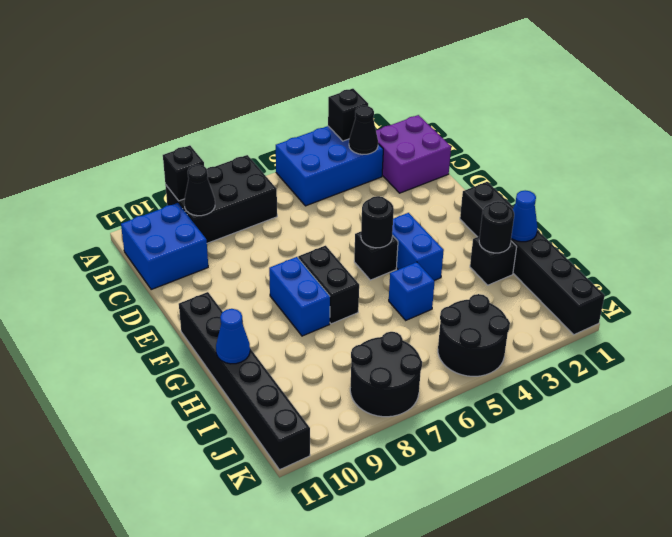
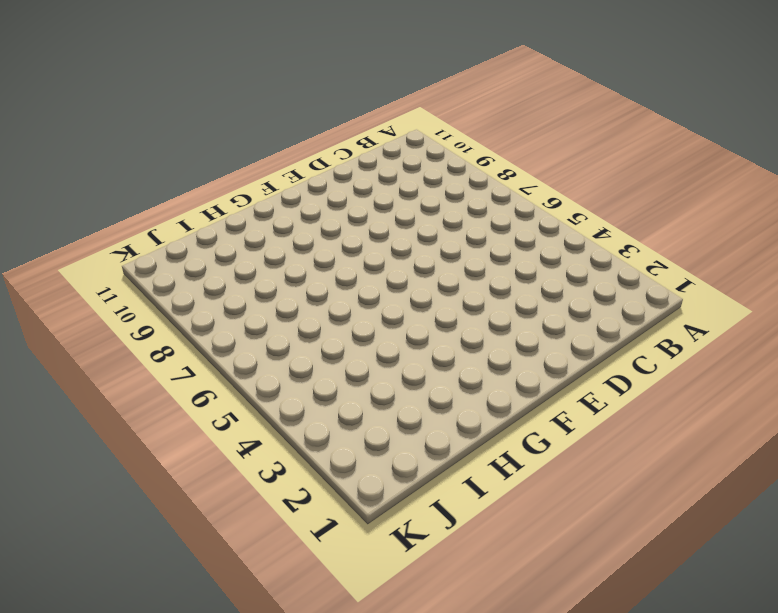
none -> blue 2x3 brick [276,126,383,206]
none -> black 2x3 brick [165,155,277,243]
none -> purple 2x2 brick [376,115,451,193]

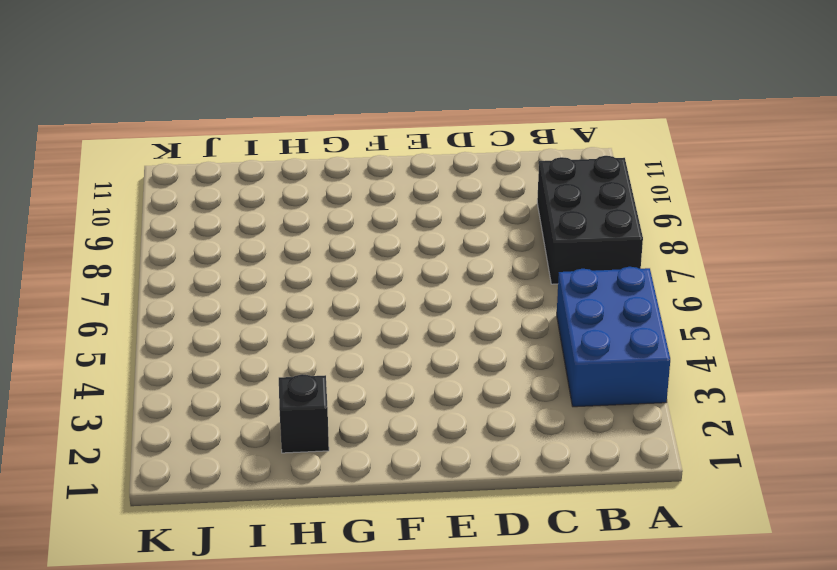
none -> purple 2x2 brick [376,115,451,193]
none -> blue 2x2 brick [121,203,208,289]
none -> black 1x6 brick [460,182,605,335]

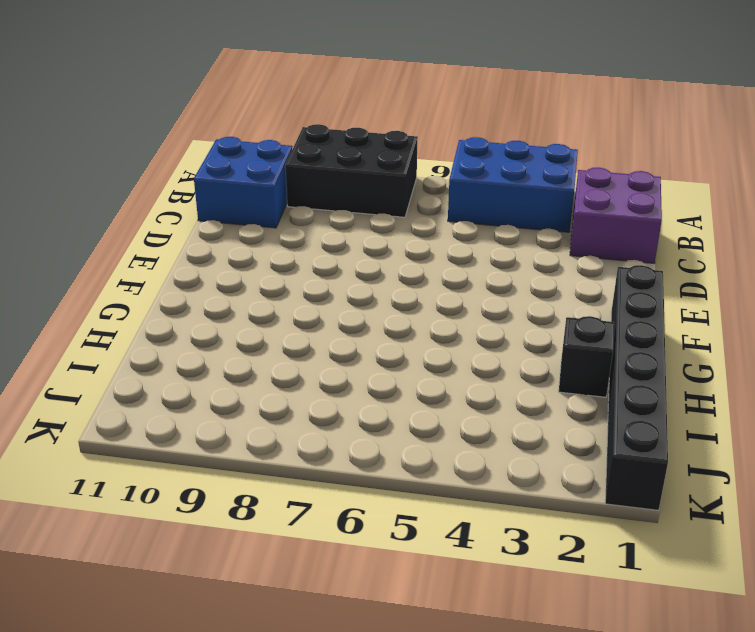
none -> blue 1x2 brick [392,213,444,281]
none -> black 1x1 brick [354,232,398,280]
none -> black 1x2 brick [298,246,359,324]

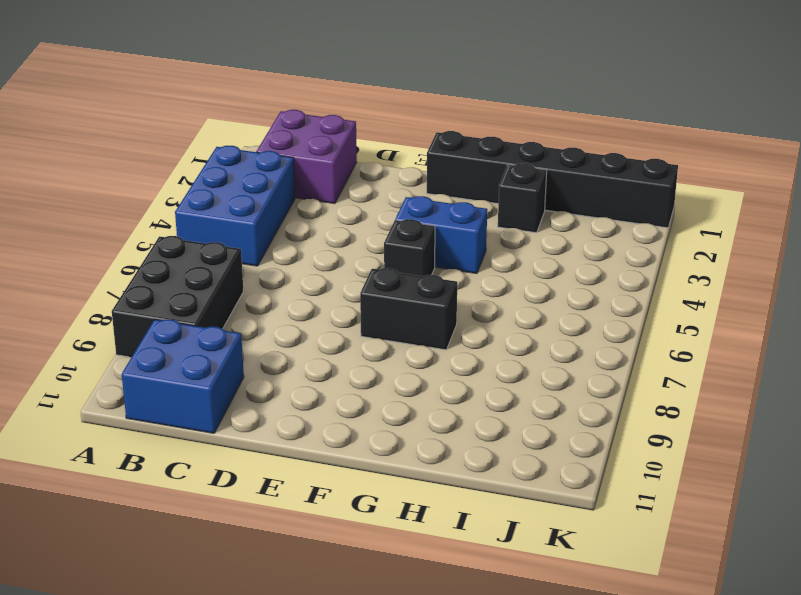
none -> blue 1x2 brick [269,257,330,336]
none -> black 1x6 brick [179,292,310,470]
none -> blue 1x1 brick [389,262,435,320]

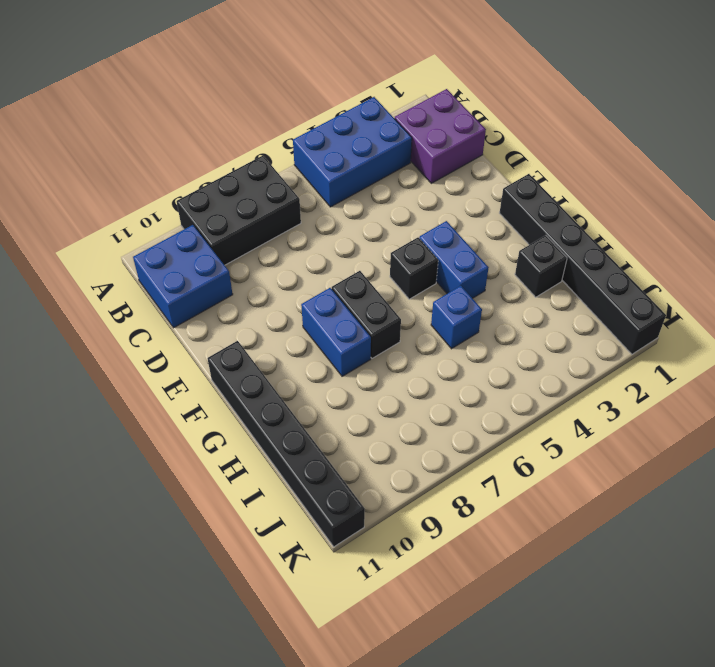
none -> black 2x2 round brick [438,294,510,376]
none -> black 2x2 round brick [350,332,422,417]
none -> black 1x1 brick [328,89,368,141]

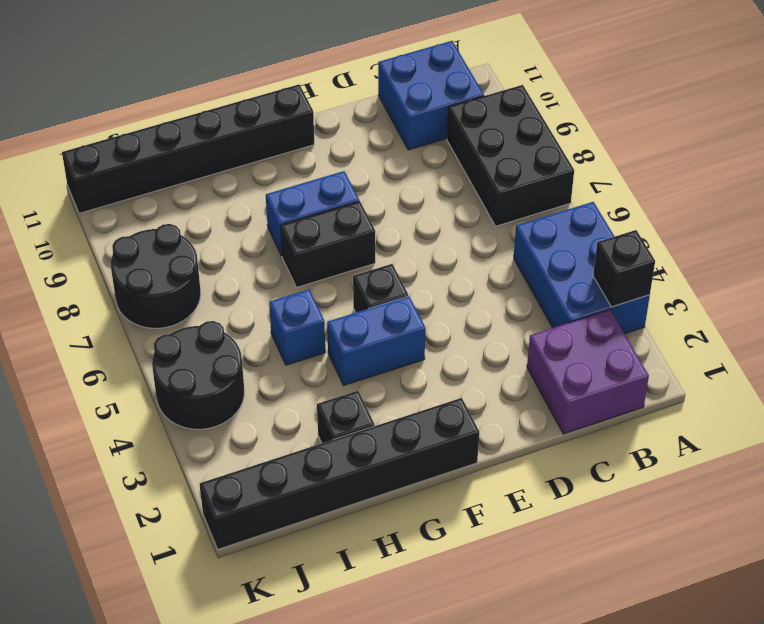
none -> black 1x1 brick [163,145,204,201]
none -> black 1x1 cone [349,106,378,154]
none -> black 1x1 cone [184,165,215,216]

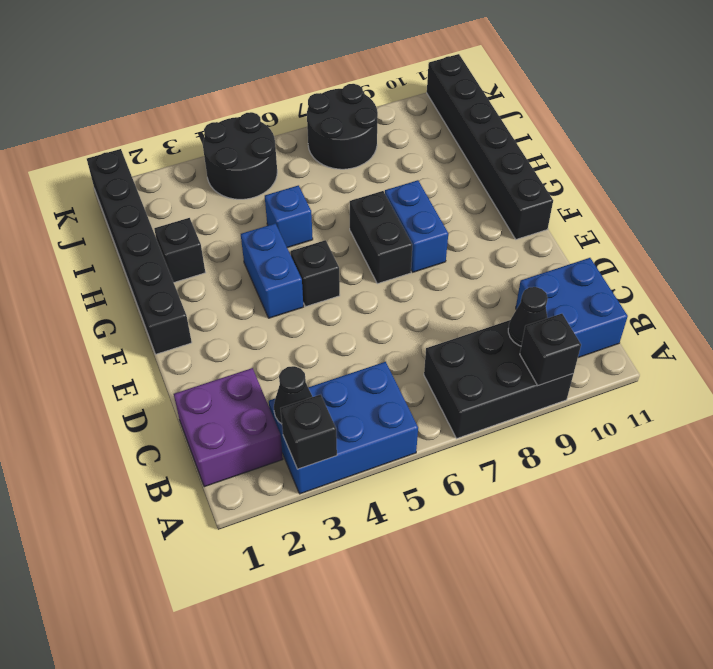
none -> black 1x1 round brick [361,196,394,248]
none -> blue 1x1 cone [511,190,538,242]
none -> black 1x1 round brick [479,201,514,253]

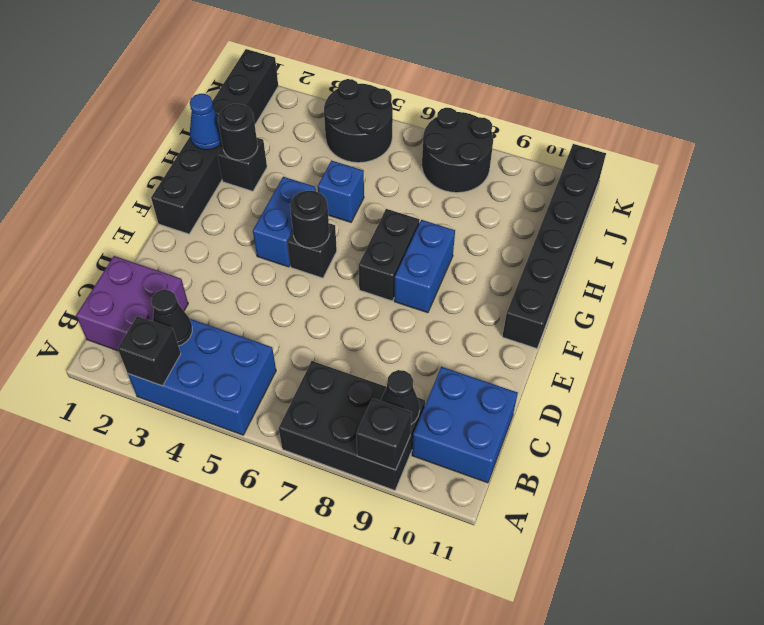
none -> blue 1x1 cone [216,309,250,364]

